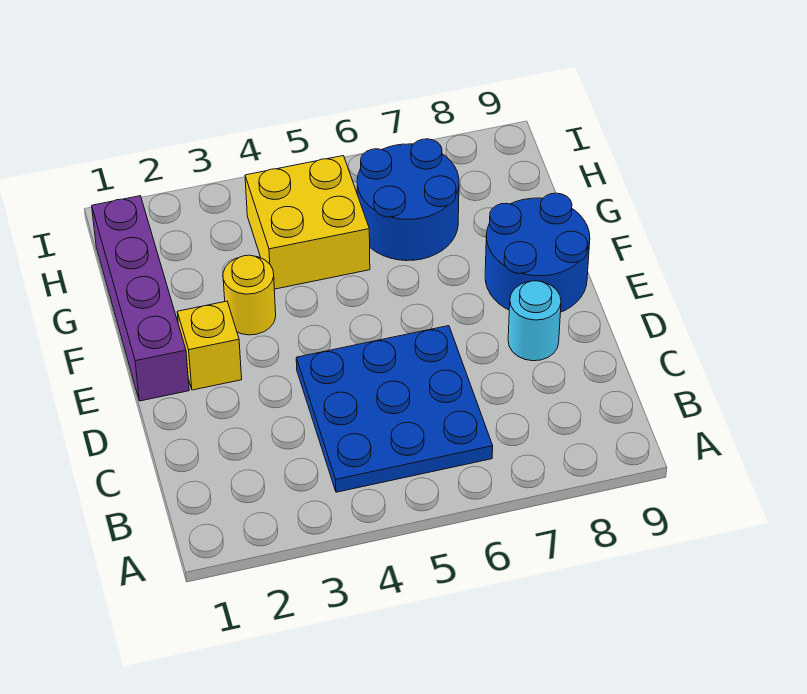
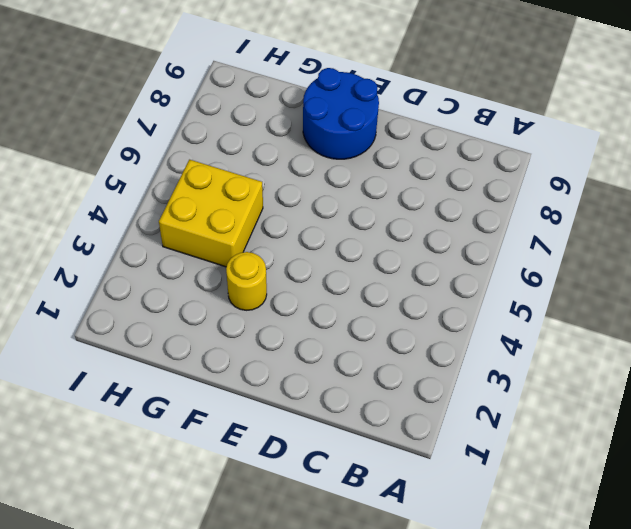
none -> blue 3x3 plate [296,326,493,492]
none -> cyan 1x1 round brick [508,281,561,361]

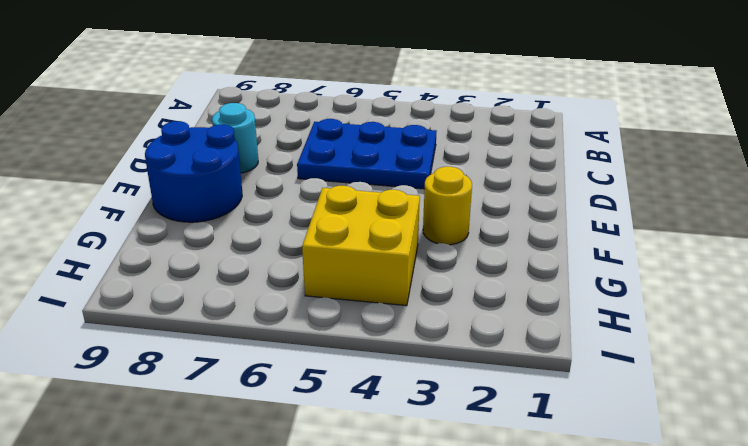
blue 2x3 plate [297,119,437,189] -> blue 3x3 plate [296,326,493,492]
none -> purple 1x4 brick [92,196,189,401]
none -> yellow 1x1 brick [177,301,242,390]

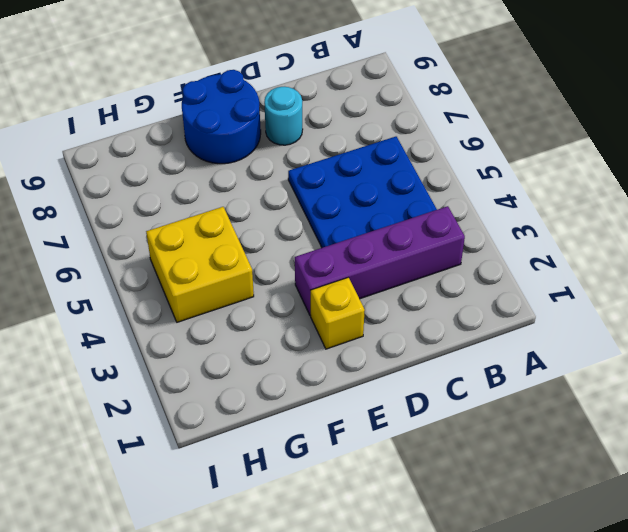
purple 1x4 brick [295,206,465,316] -> purple 1x4 brick moved to [92,196,189,401]
none -> yellow 1x1 round brick [223,255,276,335]
none -> blue 2x2 round brick [357,139,459,261]

